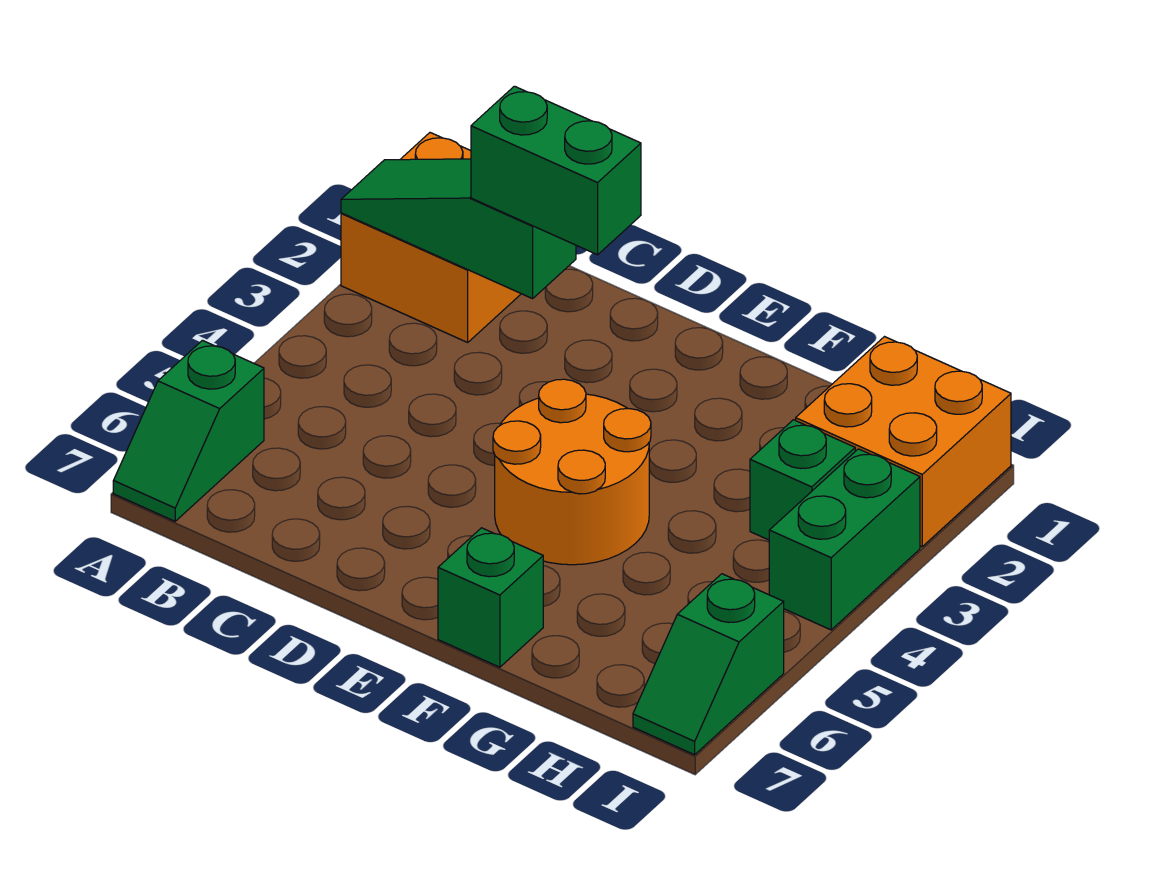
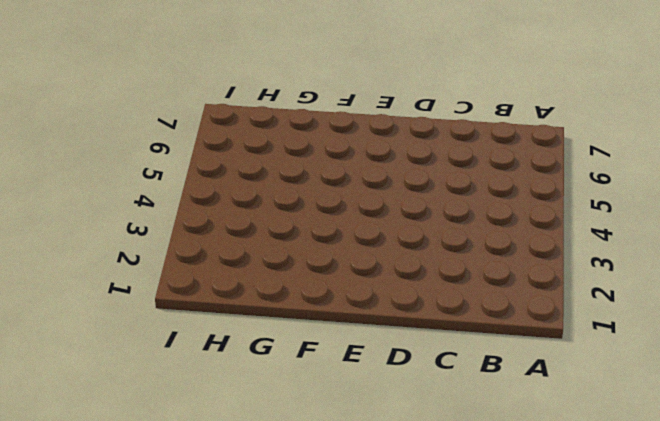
none -> orange 2x2 brick [341,133,521,342]
none -> green 1x2 slope [113,340,264,521]

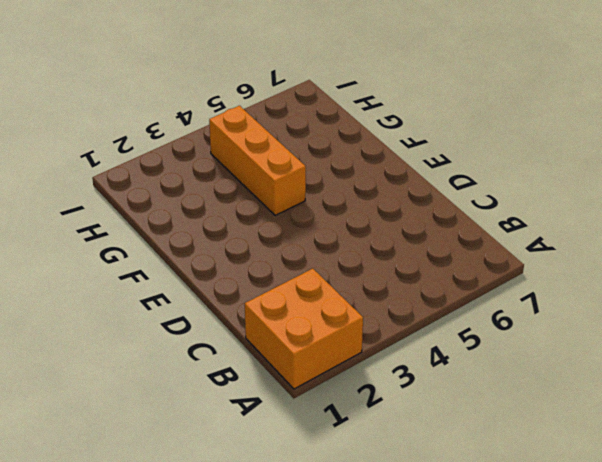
orange 1x3 brick [209,106,306,215] -> orange 2x2 round brick [493,379,651,565]
none -> green 1x2 slope [113,340,264,521]
none -> green 1x1 brick [438,528,543,667]

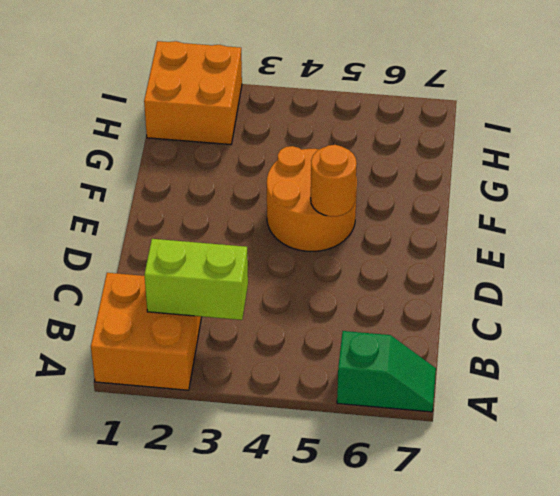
lime 1x2 brick [144,239,248,320] -> green 1x3 slope [341,159,576,299]
orange 1x1 round brick [311,145,357,216] -> none
none -> green 1x1 brick [438,528,543,667]
none -> green 1x1 brick [750,420,855,540]

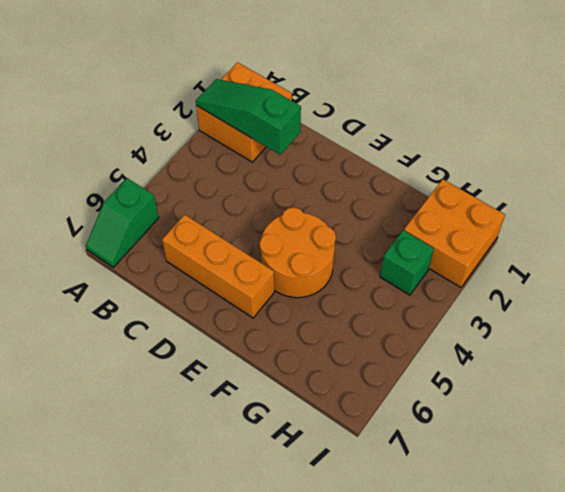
orange 1x3 brick [162,215,274,318] -> none
none -> green 1x1 brick [438,528,543,667]
none -> green 1x2 brick [769,449,920,630]

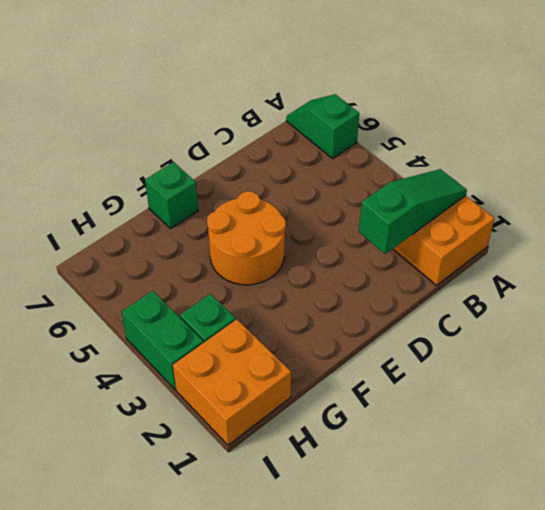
none -> green 1x2 slope [633,574,784,755]
none -> green 1x2 brick [471,86,641,255]

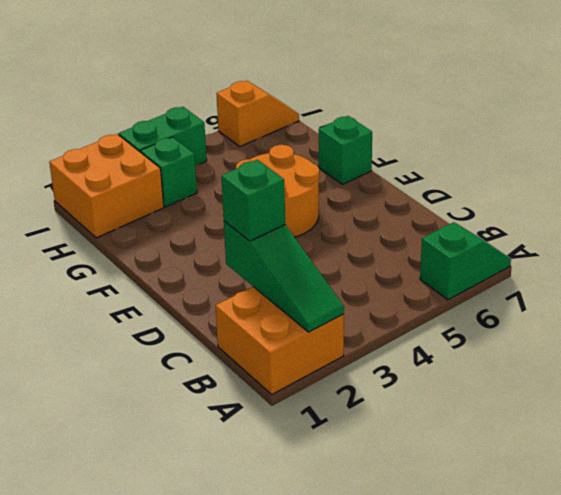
green 1x1 brick [221,160,285,241] -> green 1x2 brick [471,86,641,255]
orange 1x2 slope [216,80,299,146] -> green 1x2 slope [633,574,784,755]

